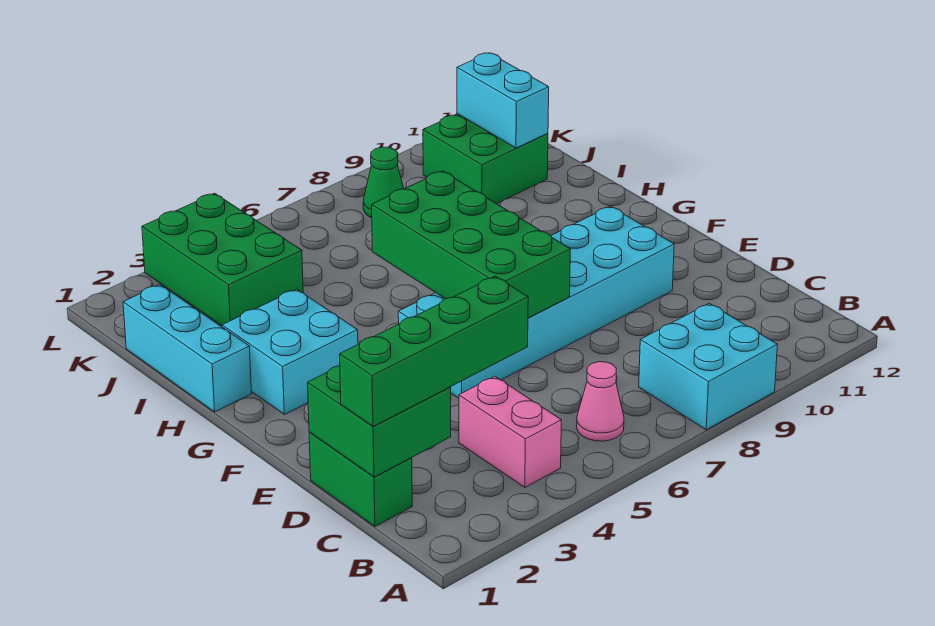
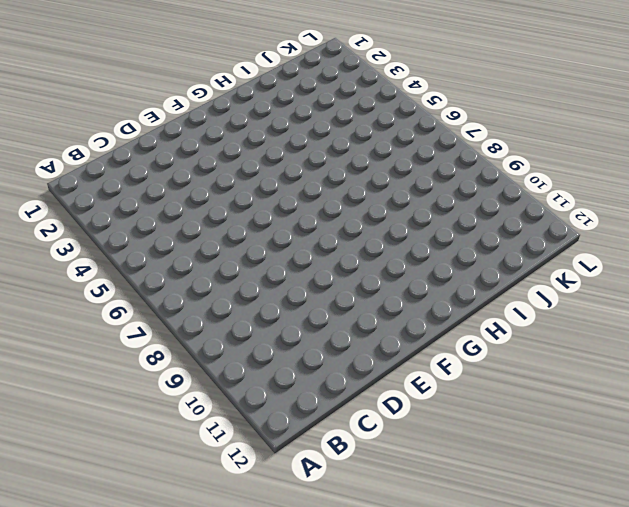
none -> cyan 2x2 brick [639,303,777,430]
none -> pink 1x2 brick [459,376,561,487]
none -> pink 1x1 cone [577,362,624,441]

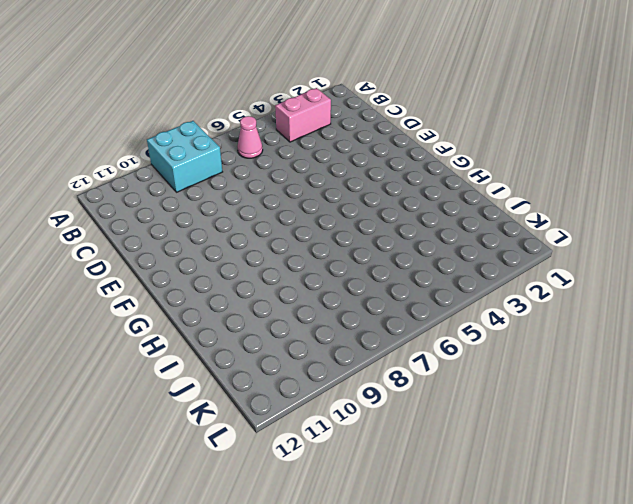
pink 1x2 brick [275,88,331,142] -> pink 1x2 brick turned to [459,376,561,487]
none -> green 1x2 brick [309,432,412,527]
none -> cyan 2x6 brick [398,206,674,398]
none -> cyan 2x2 brick [222,289,358,415]

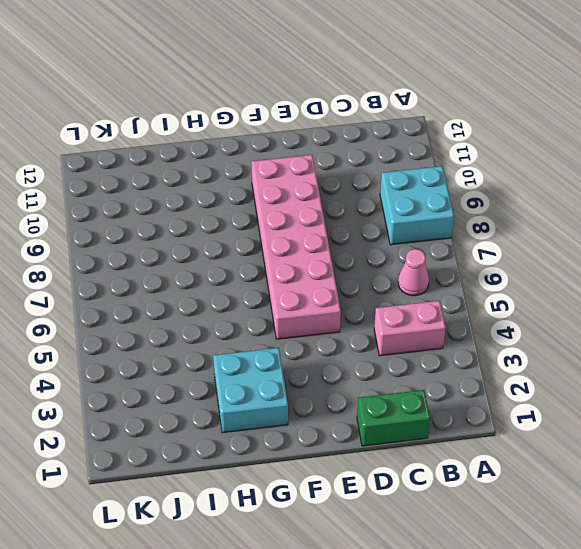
pink 2x6 brick [251,155,341,339] -> cyan 2x6 brick [398,206,674,398]
none -> cyan 1x3 brick [123,285,252,412]
none -> green 2x3 brick [142,193,303,326]
none -> green 2x2 brick [423,114,548,204]

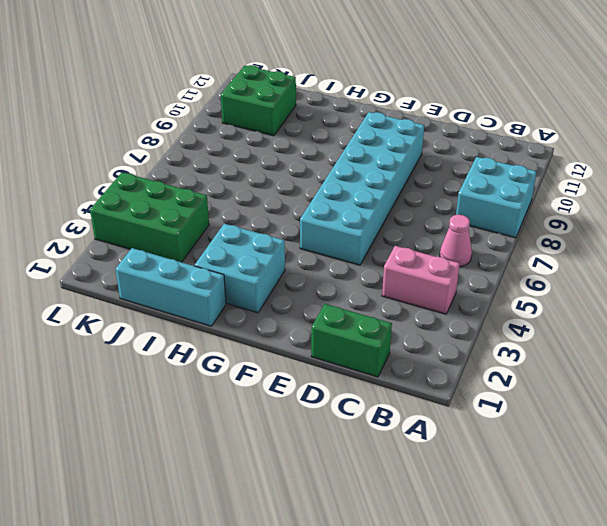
none -> green 1x1 cone [363,147,404,218]
none -> green 2x2 brick [308,366,451,477]
none -> green 2x4 brick [372,171,570,318]

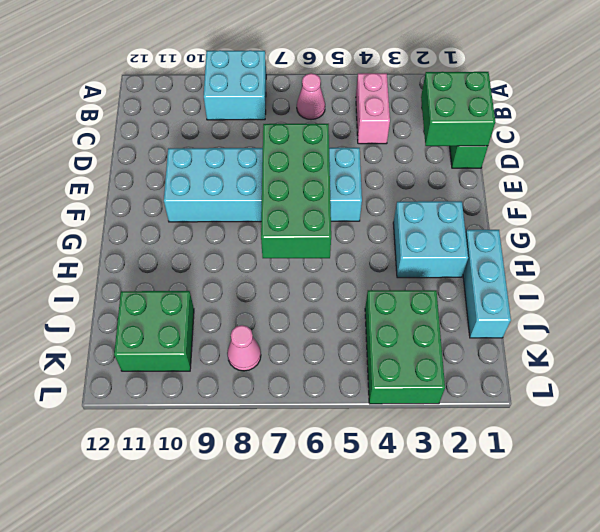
pink 1x1 cone [227,325,261,371] -> green 1x1 cone [363,147,404,218]
none -> cyan 1x2 brick [457,53,549,148]
none -> green 1x4 brick [340,276,528,427]

